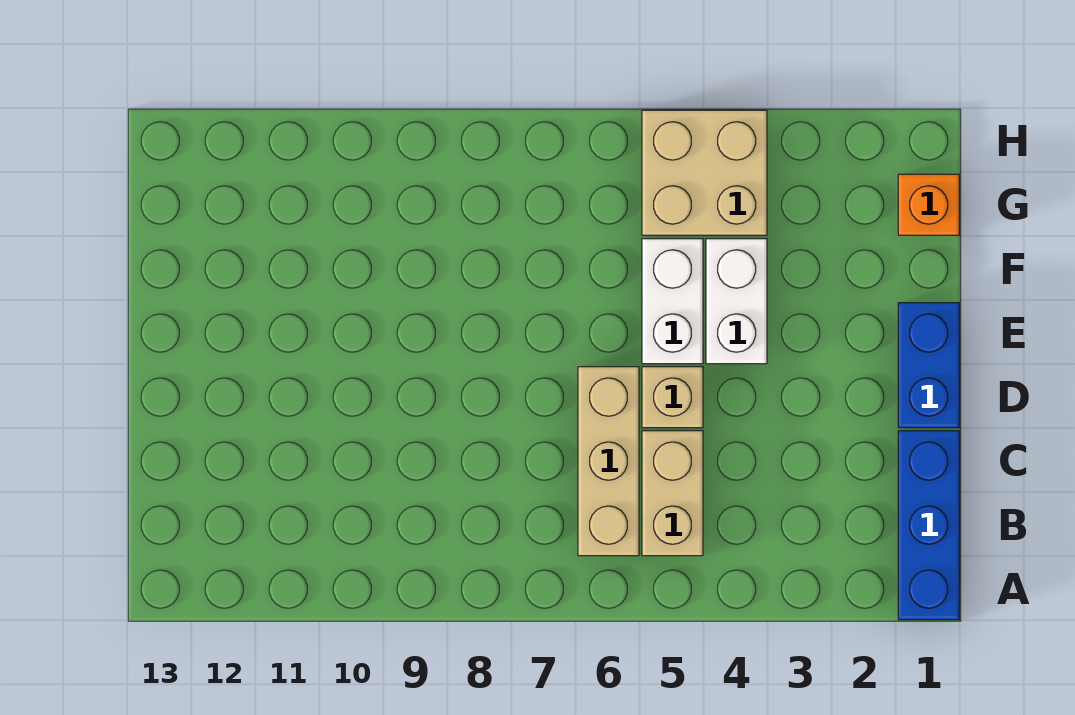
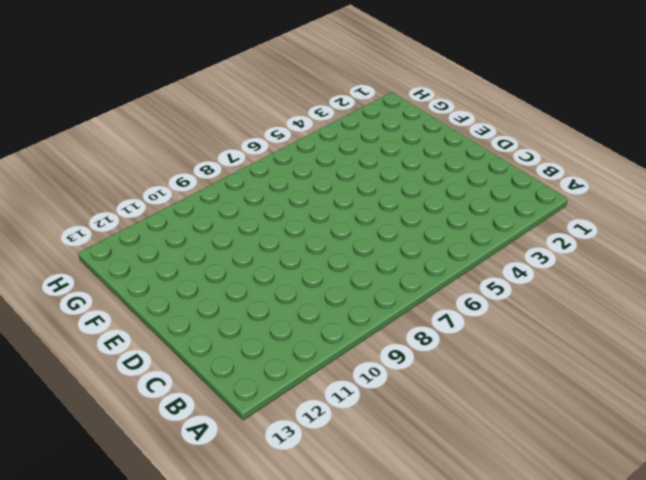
none -> blue 1x3 brick [898,431,959,620]
none -> tan 1x2 brick [642,431,703,556]

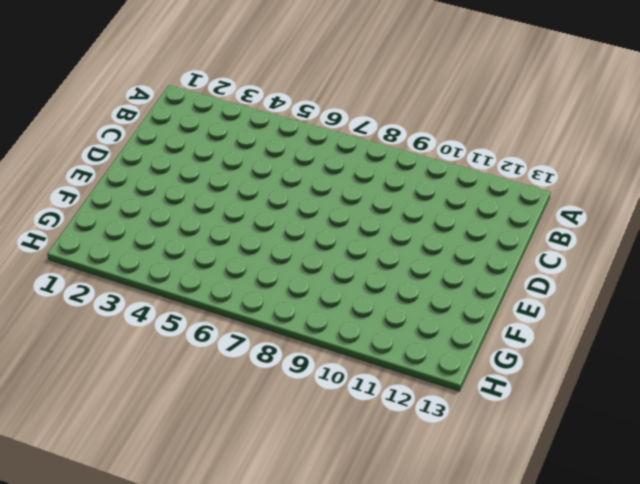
none -> blue 1x3 brick [898,431,959,620]
none -> tan 1x2 brick [642,431,703,556]

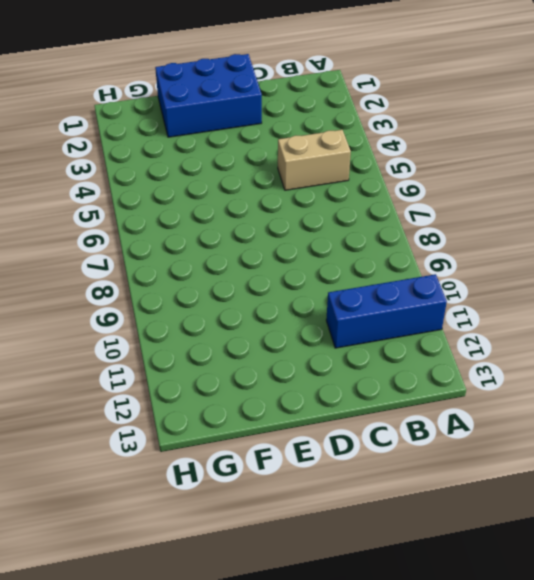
blue 1x3 brick [326,274,447,348] -> blue 1x3 brick moved to [898,431,959,620]
blue 2x3 brick [155,54,262,137] -> blue 1x2 brick [898,303,959,428]
none -> tan 1x3 brick [578,367,639,556]
none -> tan 1x1 brick [642,367,703,428]

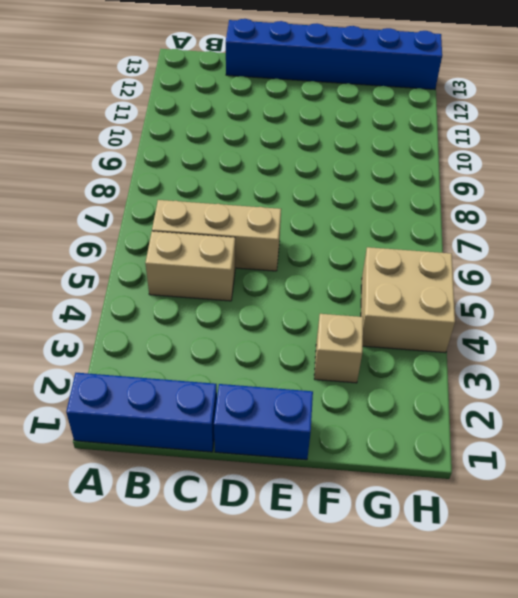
blue 1x6 brick [226,19,442,90] -> none
tan 1x1 brick [314,314,363,383] -> tan 1x1 brick moved to [642,367,703,428]
none -> white 1x2 brick [706,239,767,364]
none -> white 1x2 brick [642,239,703,364]

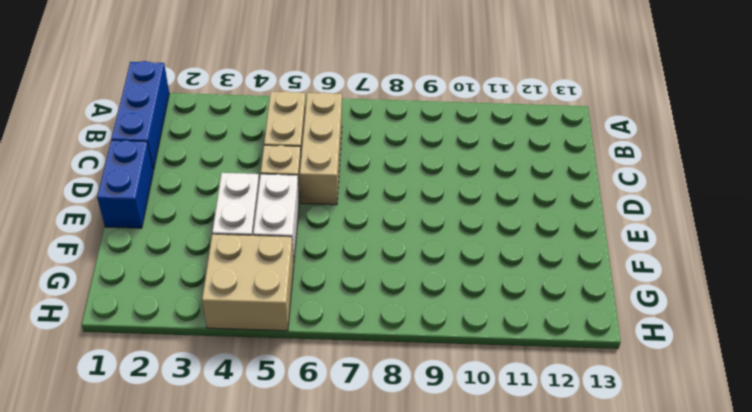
none -> orange 1x1 brick [898,174,959,235]

